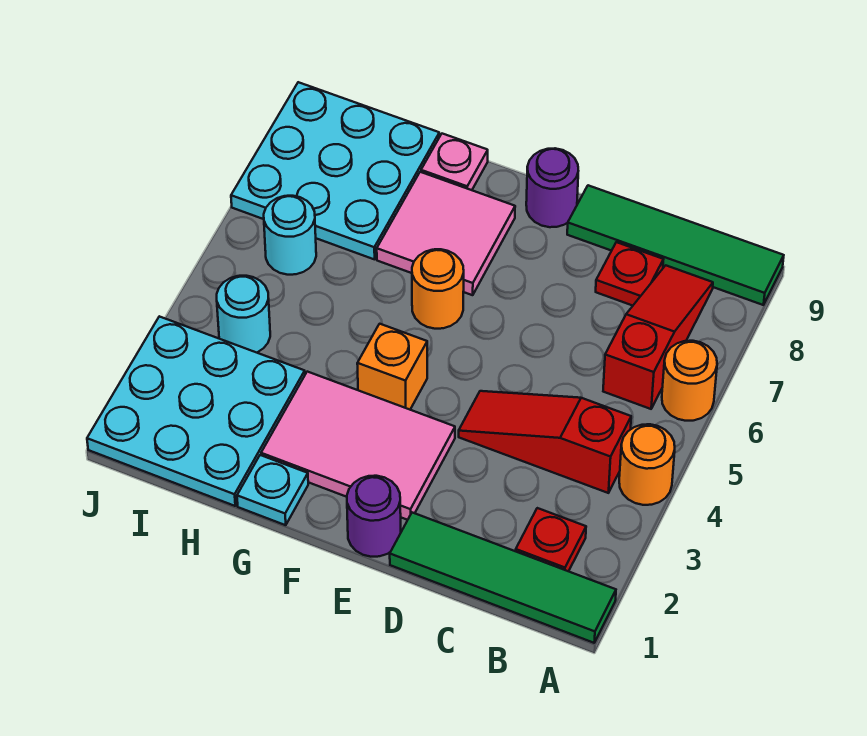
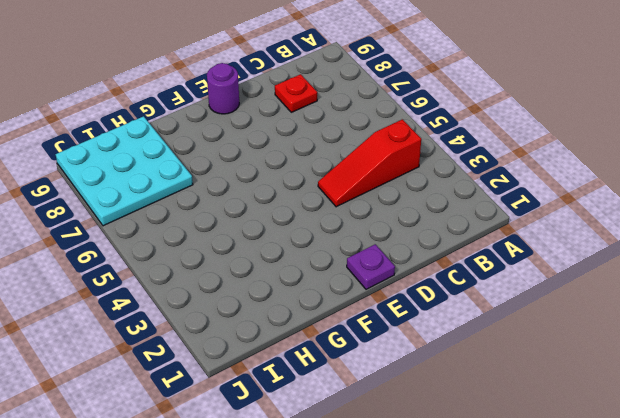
purple 1x1 plate [347,244,395,289] -> purple 1x1 round brick [347,476,401,557]
none -> green 1x4 tile [390,513,616,643]
none -> orange 1x1 round brick [619,424,675,505]
none -> orange 1x1 round brick [662,341,717,421]

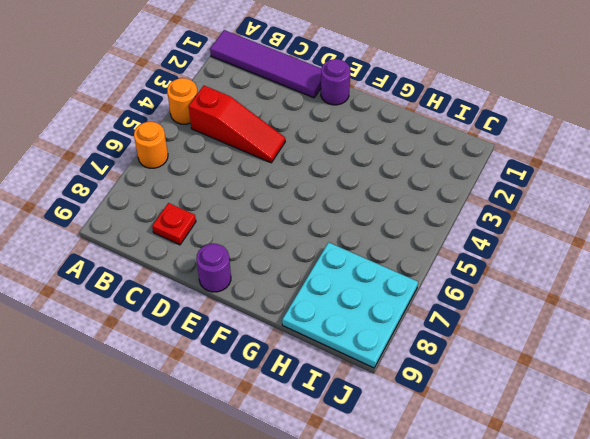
purple 1x4 tile [210,30,321,98] -> green 1x4 tile [390,513,616,643]
none -> green 1x4 tile [567,185,784,305]
none -> red 1x1 plate [516,508,586,571]
none -> red 1x3 slope [603,265,713,409]

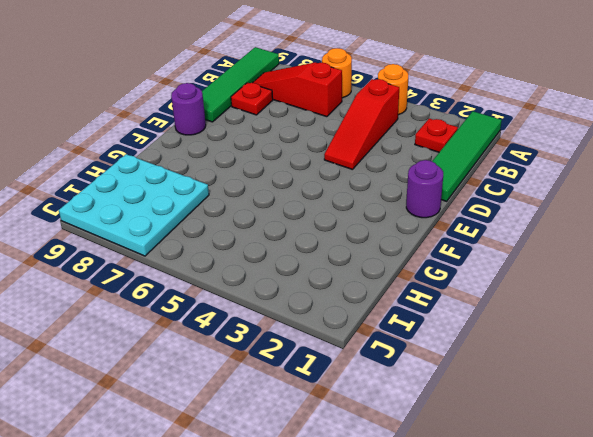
none -> pink 2x3 tile [261,372,455,520]
none -> orange 1x1 brick [357,324,427,410]
none -> orange 1x1 round brick [412,249,464,329]

